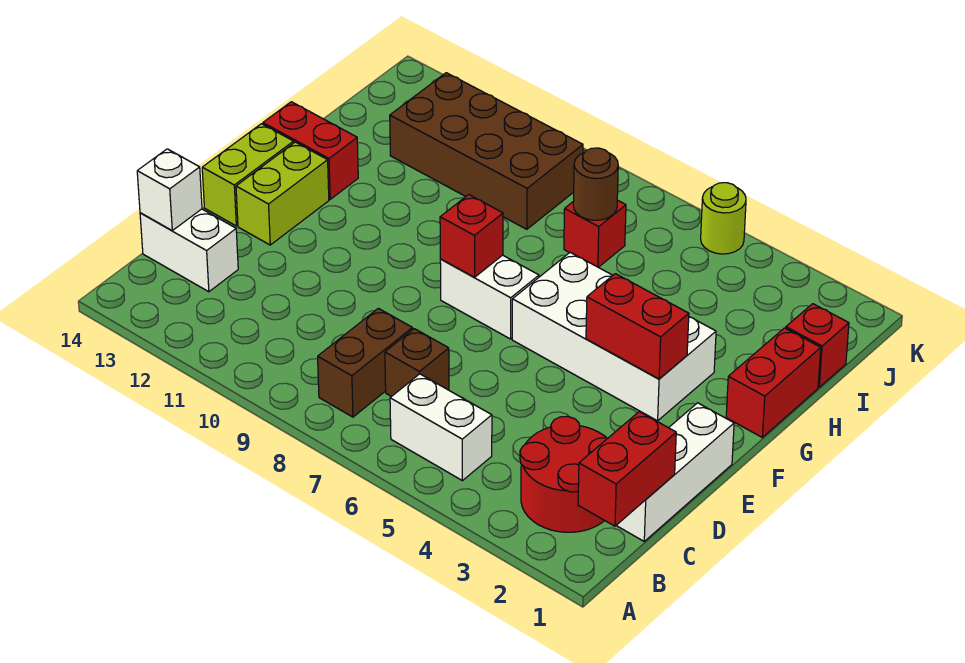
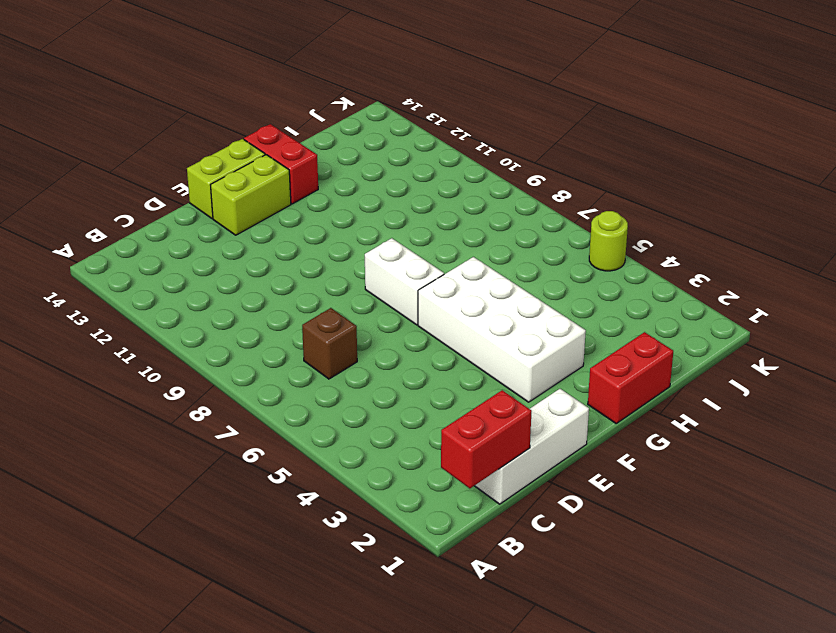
none -> red 2x2 round brick [520,416,608,532]
none -> white 1x2 brick [390,374,492,481]
none -> brown 1x2 brick [318,308,413,417]

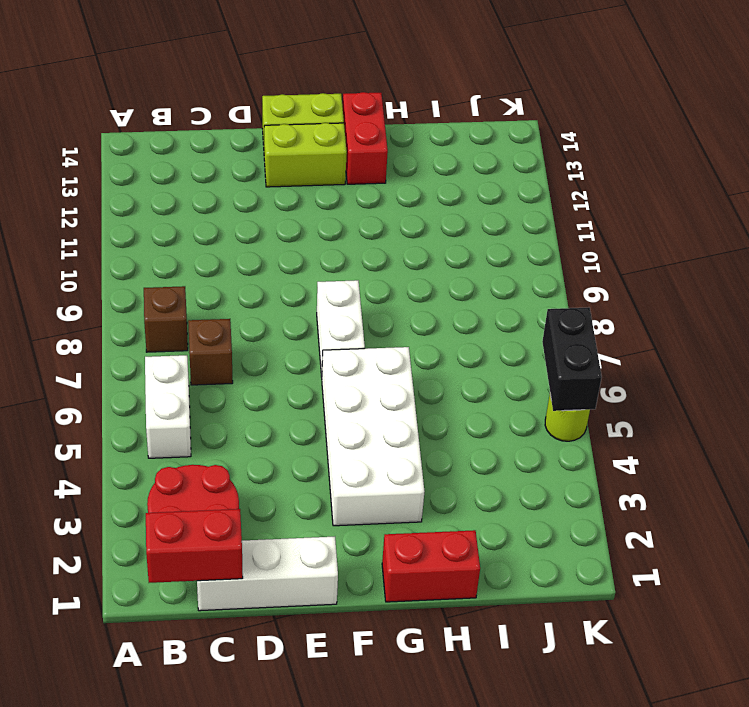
brown 1x1 brick [144,286,188,352] -> brown 1x2 brick [318,308,413,417]
black 1x2 brick [542,307,602,411] -> none
none -> white 1x2 brick [140,209,238,292]
none -> red 1x1 brick [786,304,849,387]
none -> red 1x1 brick [564,200,626,267]

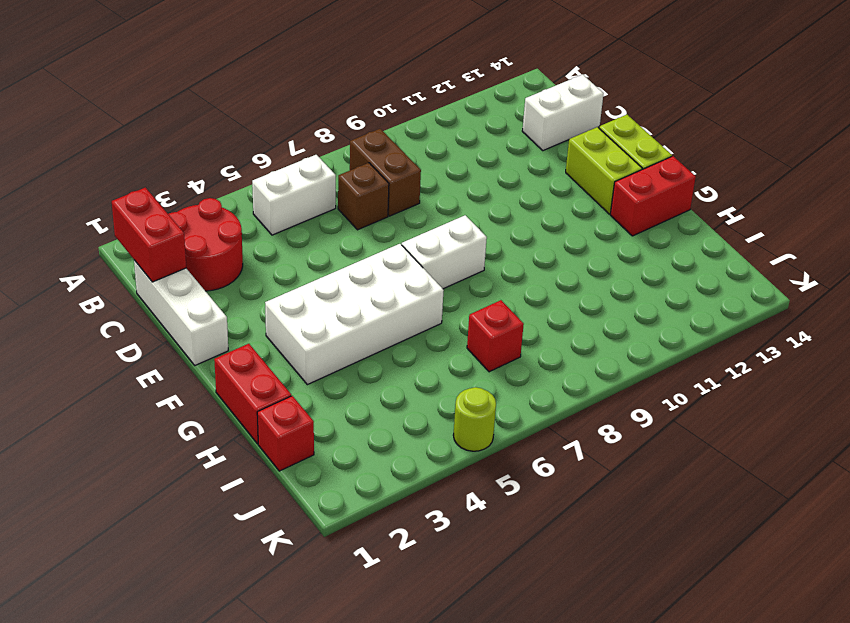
none -> brown 2x4 brick [390,73,583,229]
none -> white 1x1 brick [137,149,202,230]
none -> red 1x2 brick [586,274,689,379]

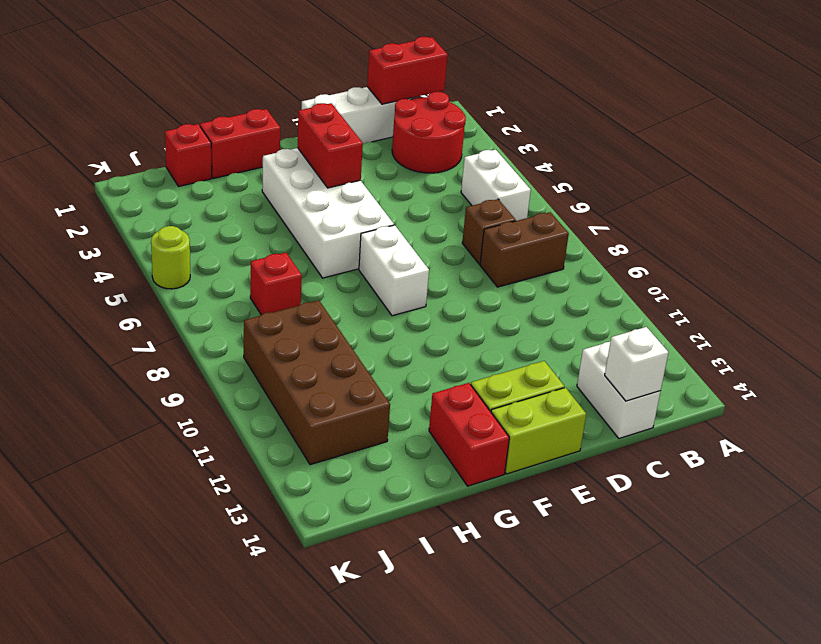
none -> red 1x1 brick [440,195,503,277]
none -> brown 1x1 round brick [573,148,618,220]

